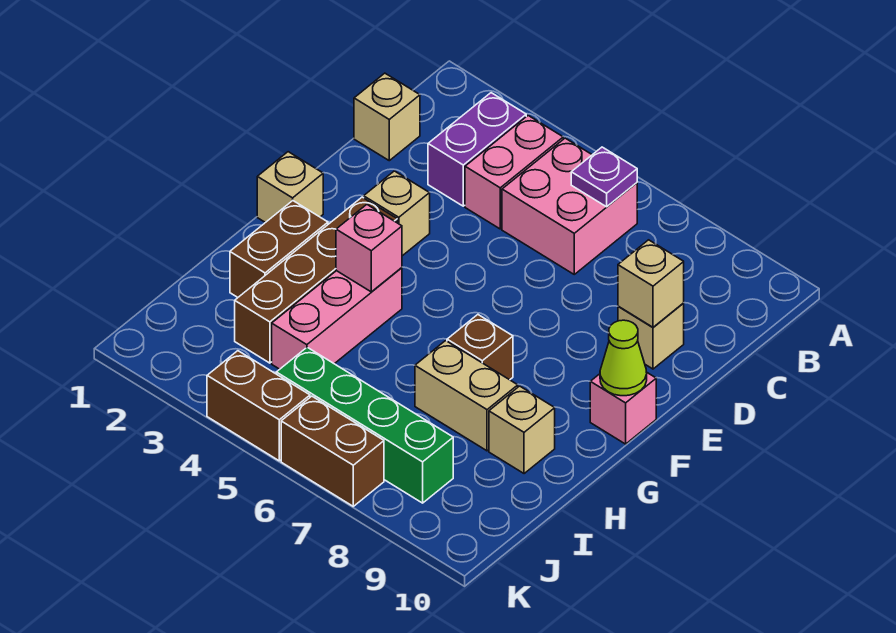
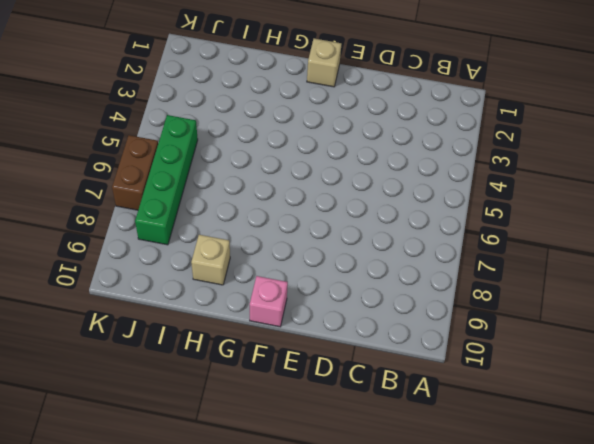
none -> purple 1x2 brick [428,93,526,206]
none -> pink 1x2 brick [465,116,563,229]
none -> pink 2x2 brick [502,138,637,274]

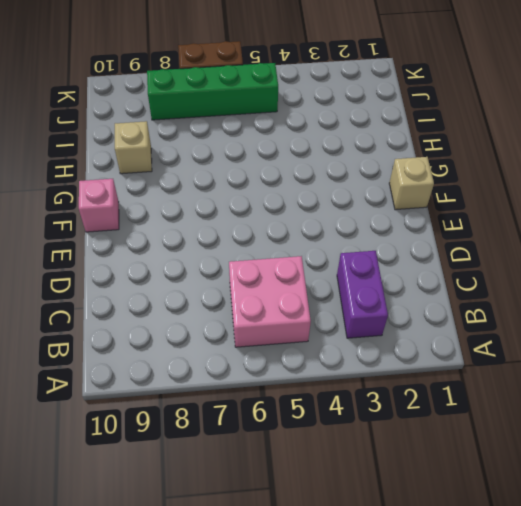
none -> pink 1x2 brick [465,116,563,229]
none -> tan 1x1 brick [354,73,420,161]
none -> tan 1x1 brick [618,303,684,369]

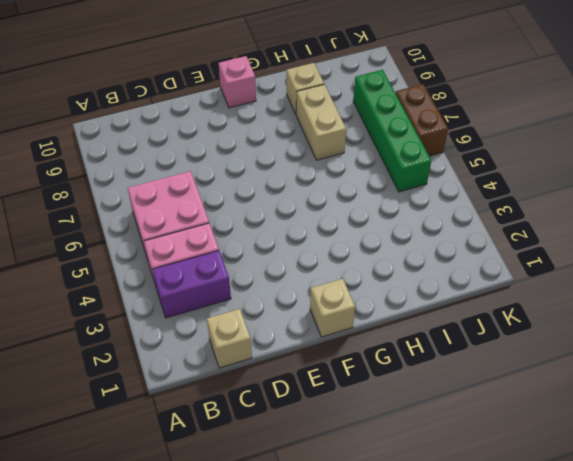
none -> tan 1x1 brick [618,303,684,369]
none -> tan 1x1 brick [364,171,430,256]
none -> brown 1x4 brick [235,197,397,363]

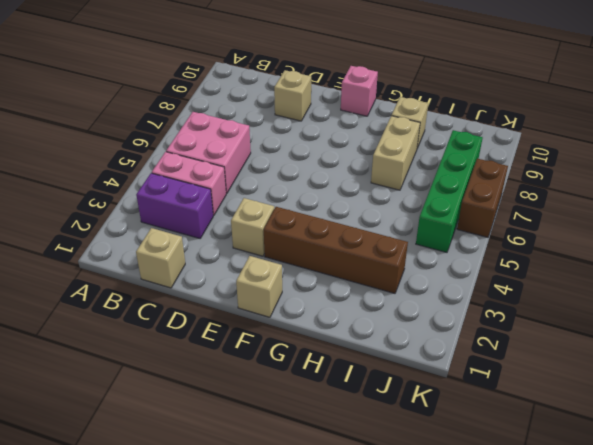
none -> brown 1x2 brick [230,201,328,297]
none -> pink 1x3 brick [272,268,402,369]
none -> brown 1x1 brick [447,315,513,380]

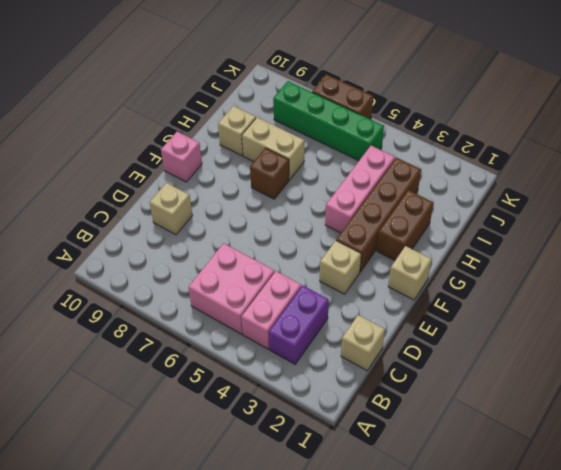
none -> brown 1x2 brick [207,351,310,461]
none -> purple 1x1 plate [571,147,637,207]
none -> tan 1x1 brick [618,240,684,327]

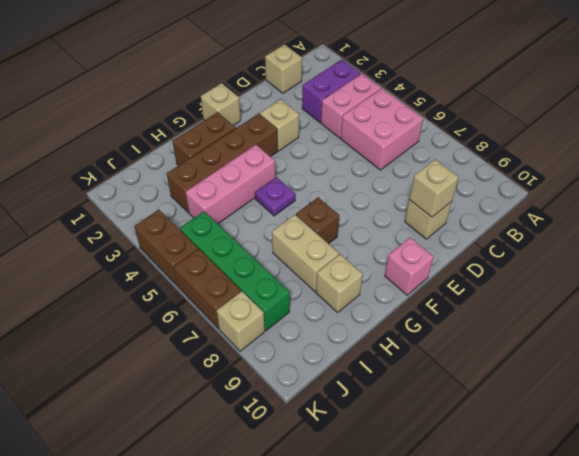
purple 1x1 plate [255,177,295,216] -> purple 1x1 plate moved to [571,147,637,207]
tan 1x1 brick [217,291,265,351] -> none
none -> lime 1x1 cone [600,320,647,396]
none -> pink 1x1 brick [336,205,402,292]

